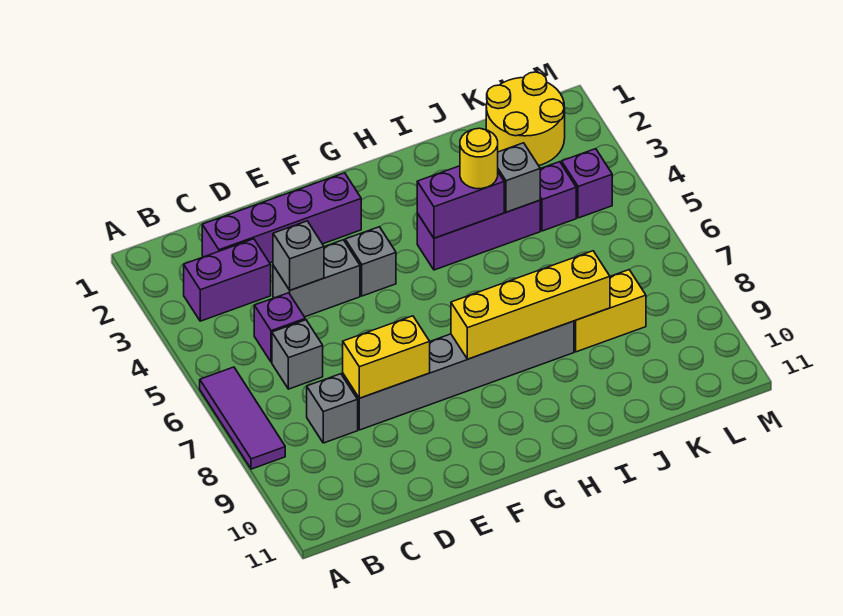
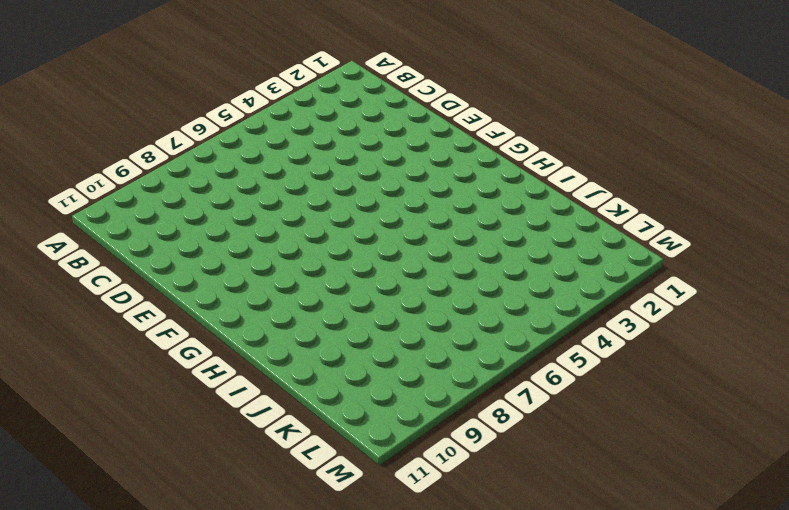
none -> purple 1x3 tile [200,367,285,469]
none -> purple 1x2 brick [184,239,271,321]
none -> purple 1x4 brick [202,173,361,263]

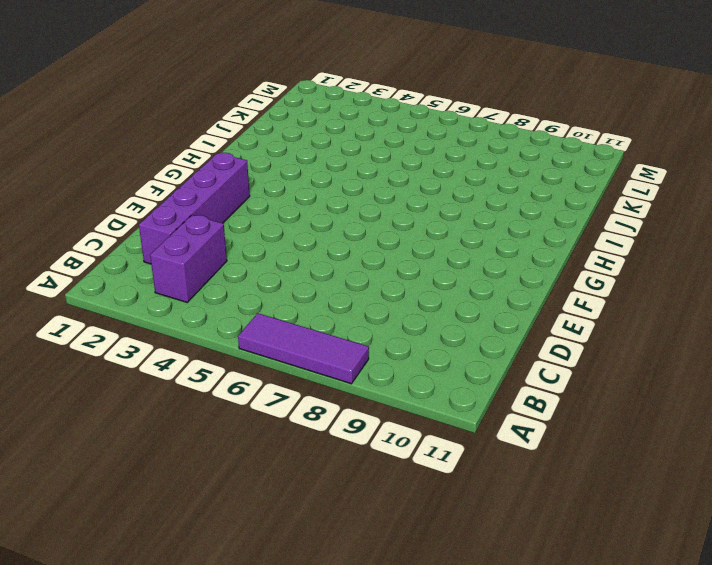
none -> purple 1x1 brick [254,293,305,362]
none -> grey 1x1 brick [272,320,323,389]
none -> grey 1x1 brick [307,374,358,443]

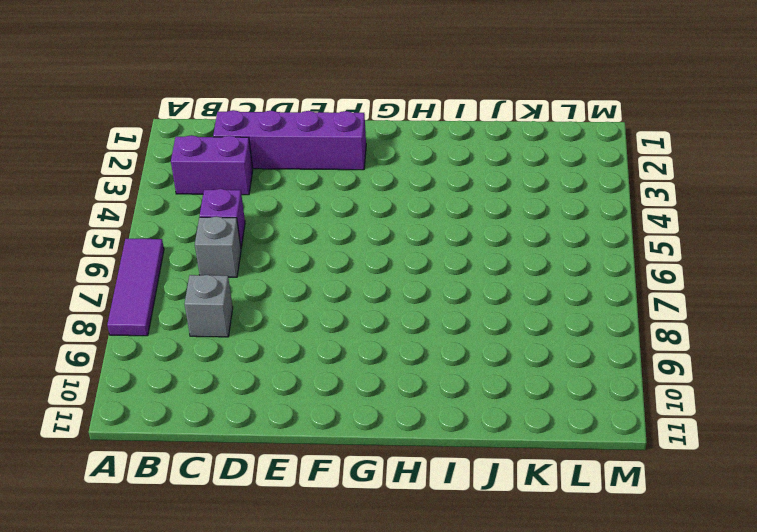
none -> grey 1x2 brick [273,240,360,317]
none -> grey 1x6 brick [343,321,574,430]
none -> grey 1x1 brick [345,227,396,296]

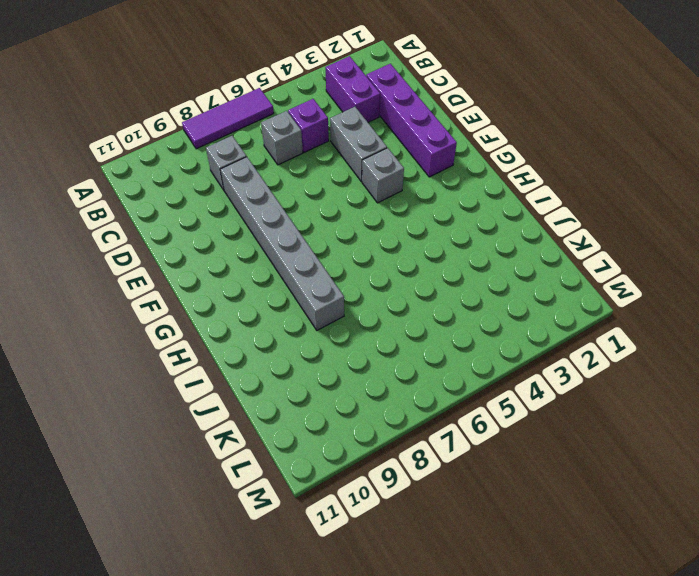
none -> purple 1x3 brick [417,200,540,270]
none -> yellow 1x2 brick [574,270,646,352]
none -> yellow 2x2 round brick [486,72,565,166]

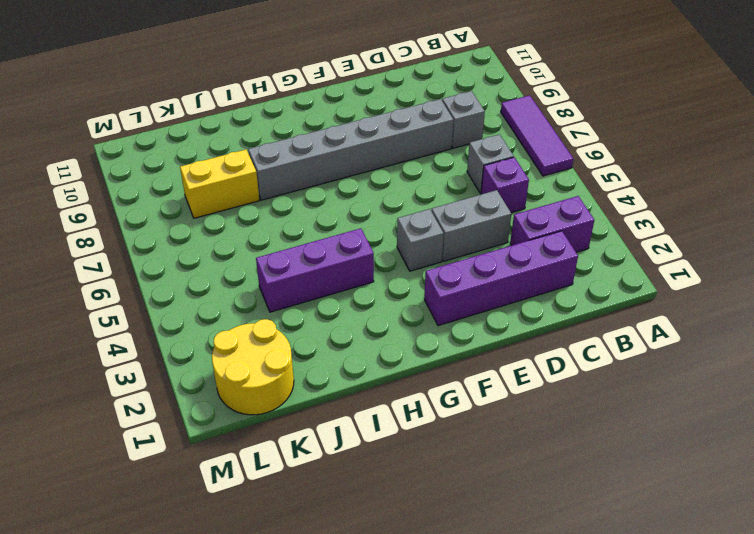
none -> purple 1x1 brick [540,162,576,231]
none -> purple 1x1 brick [562,149,612,218]
none -> grey 1x1 brick [273,221,324,290]

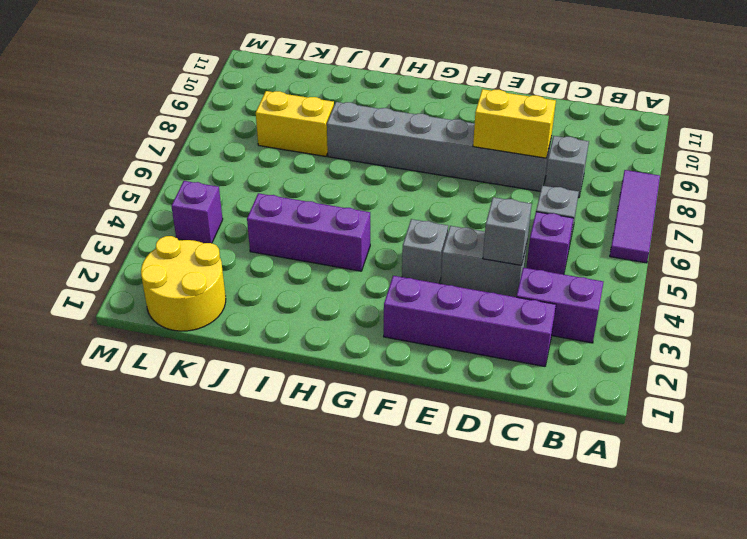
none -> purple 1x1 brick [540,162,576,231]
none -> yellow 1x4 brick [451,251,610,359]
none -> purple 1x2 brick [417,166,504,238]

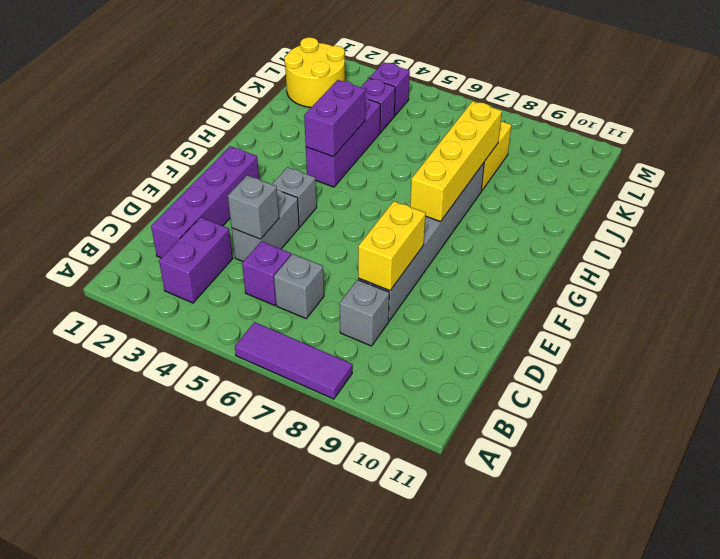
none -> grey 1x1 brick [498,143,540,212]
none -> yellow 1x1 round brick [460,128,498,189]

